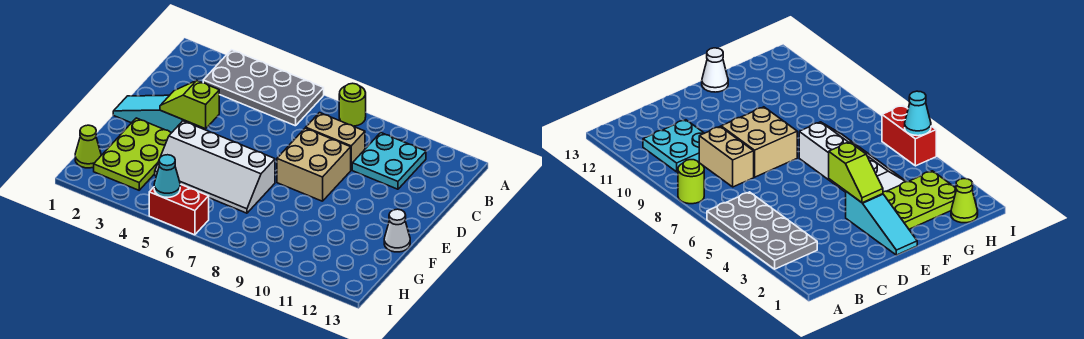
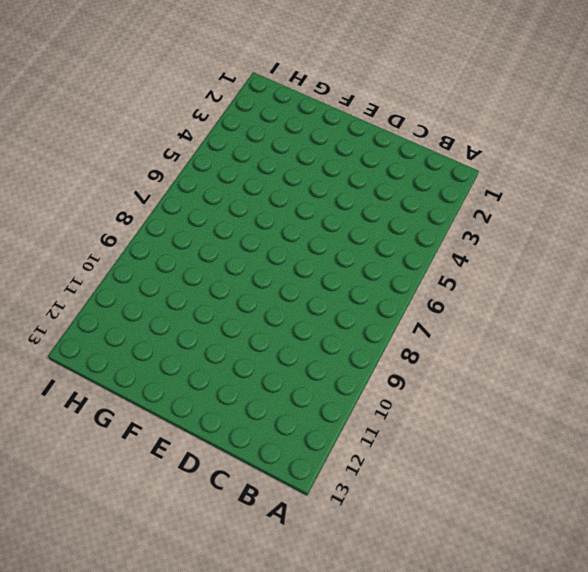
none -> grey 2x4 plate [203,50,324,126]
none -> lime 1x1 round brick [339,83,366,126]
none -> cyan 2x2 plate [352,133,426,189]

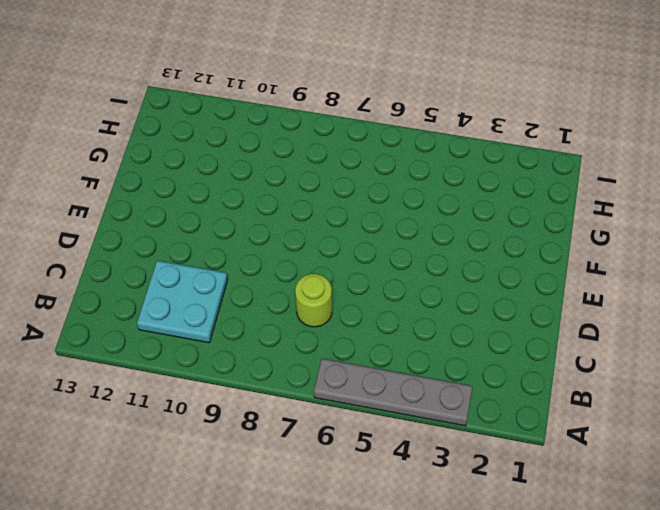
grey 1x4 plate [314,359,473,426] -> grey 2x4 plate [203,50,324,126]
lime 1x1 round brick [295,274,332,327] -> lime 1x1 round brick moved to [339,83,366,126]
none -> tan 1x2 brick [306,113,365,170]
none -> tan 2x2 brick [277,128,351,201]
none -> cyan 1x3 slope [113,95,196,132]

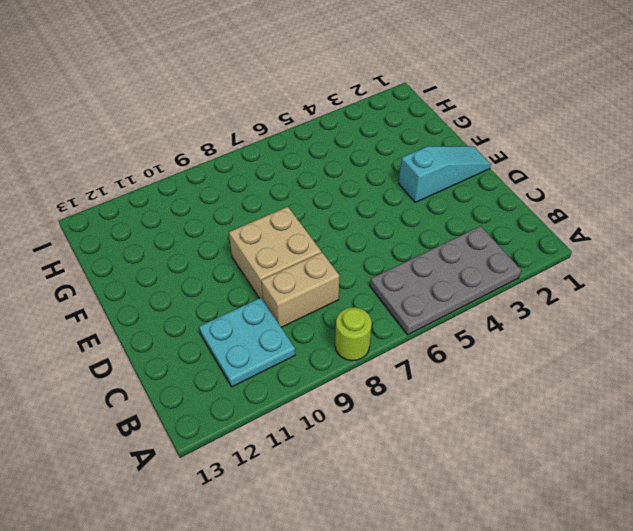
none -> lime 2x3 plate [94,118,172,190]
none -> white 2x4 slope [155,121,275,213]
none -> white 1x1 cone [384,209,410,252]

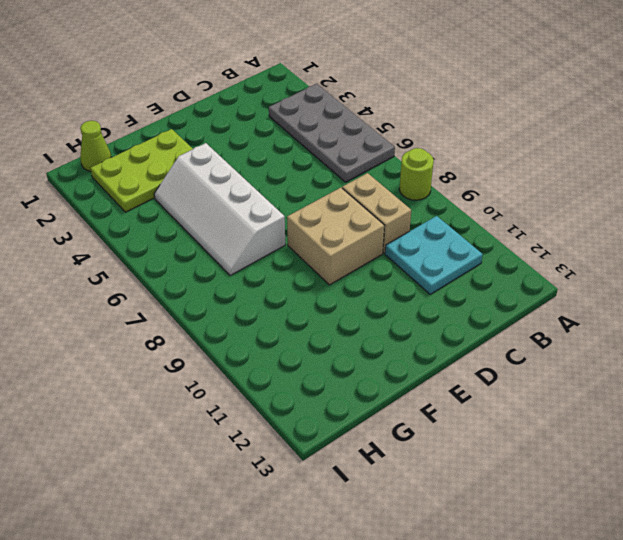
none -> cyan 1x3 slope [113,95,196,132]
none -> white 1x1 cone [384,209,410,252]
none -> red 1x2 brick [149,184,209,235]

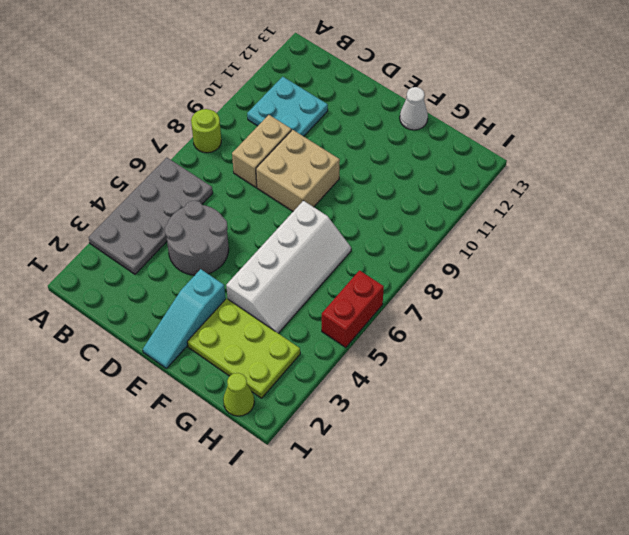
grey 2x2 round brick [164,200,229,275] -> none
none -> lime 1x2 slope [160,81,219,129]
none -> cyan 1x1 cone [154,155,180,197]

